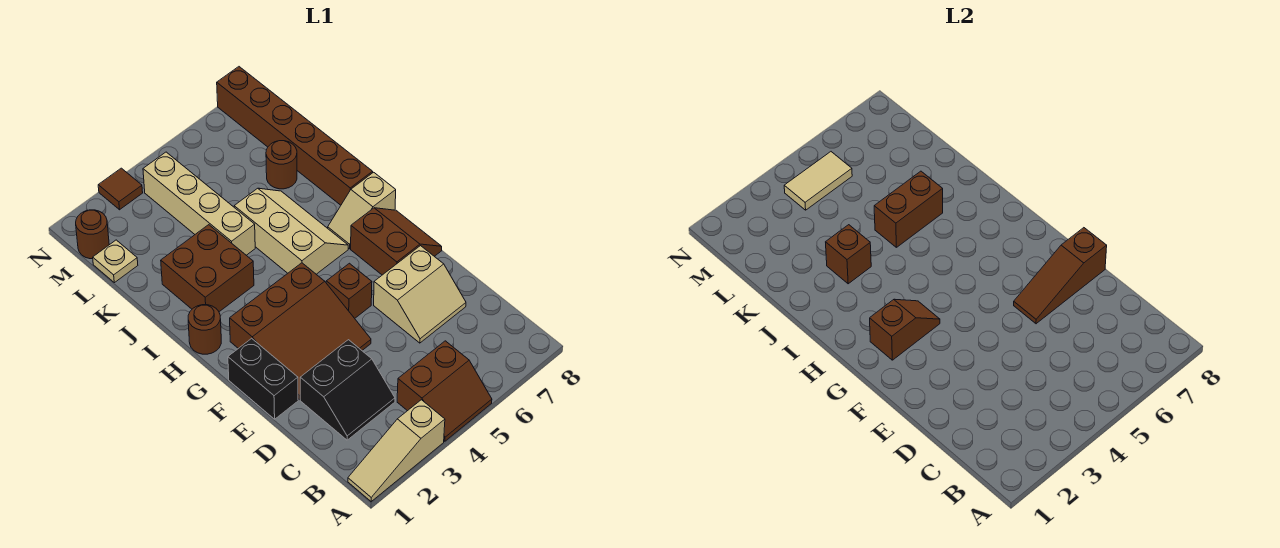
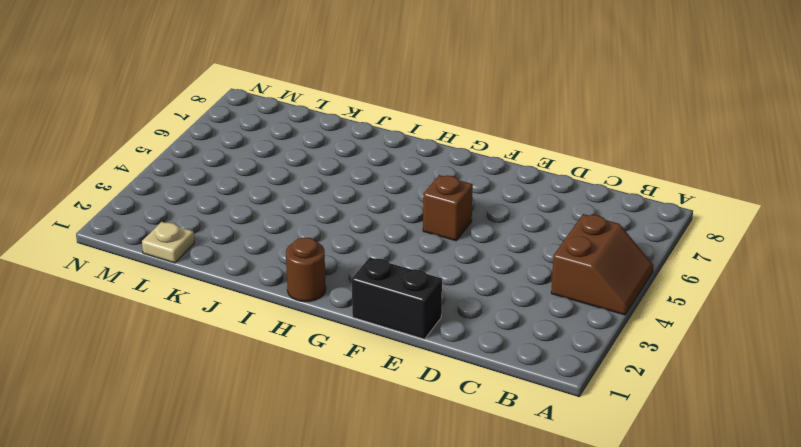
none -> tan 1x3 slope [348,400,445,502]
none -> black 2x2 slope [300,340,395,440]
none -> tan 2x2 slope [374,246,466,343]

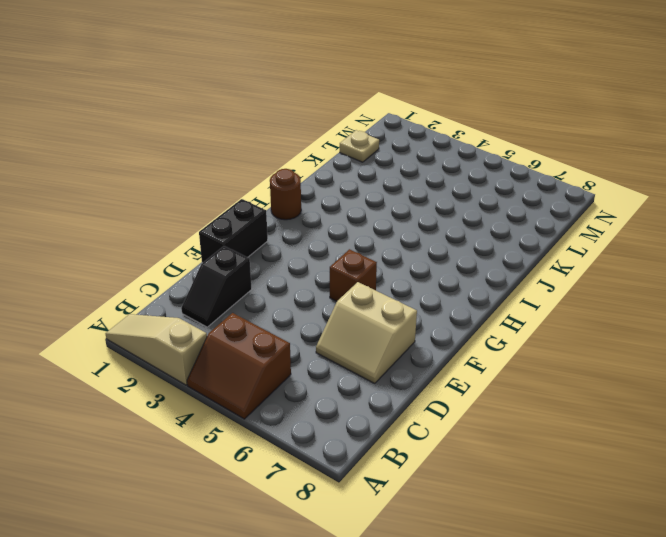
black 1x2 slope [181,246,252,327] -> black 2x2 slope [300,340,395,440]
none -> brown 3x3 slope [230,263,371,400]
none -> brown 2x2 slope [351,208,442,275]
none -> tan 2x3 slope [234,188,348,274]

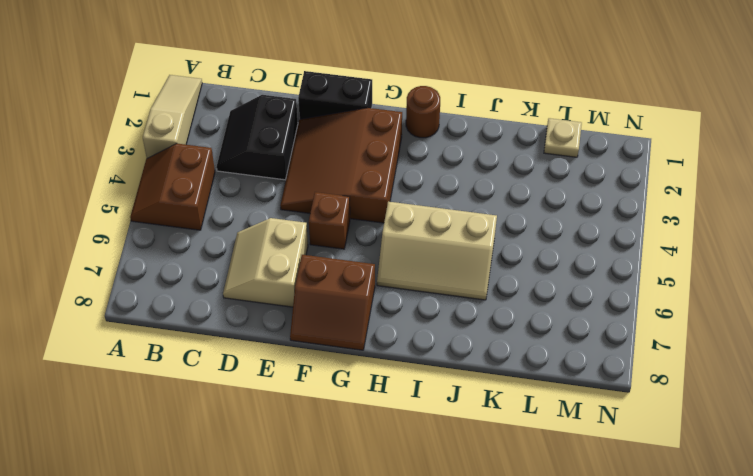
none -> tan 1x2 slope [328,172,396,249]
none -> brown 2x2 brick [161,225,254,312]
none -> brown 1x6 brick [217,67,373,205]

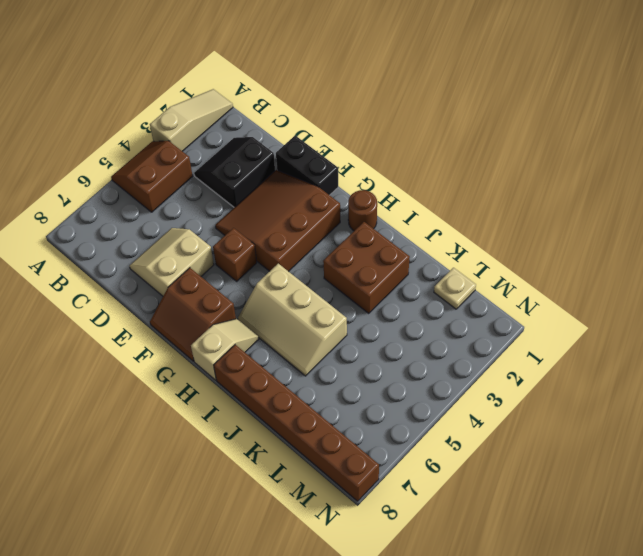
none -> tan 1x4 brick [143,152,255,255]
none -> brown 1x1 round brick [266,141,297,189]
none -> brown 1x1 round brick [76,210,109,259]

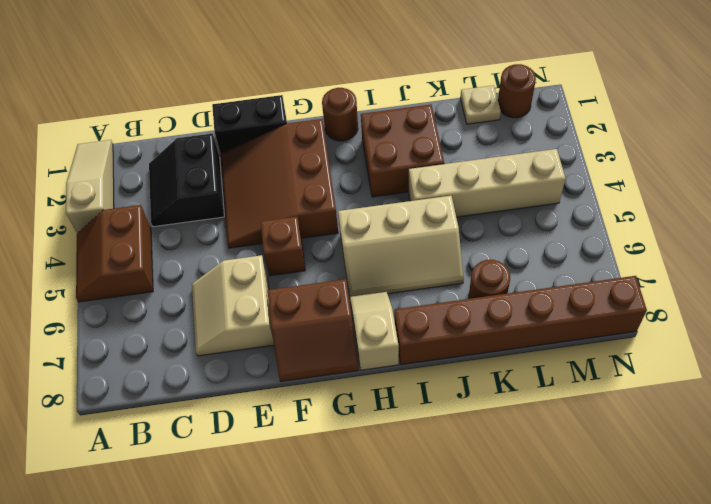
none -> brown 1x1 tile [98,168,143,210]
none -> brown 1x3 slope [1014,228,1107,324]
none -> brown 1x2 slope [870,299,940,360]

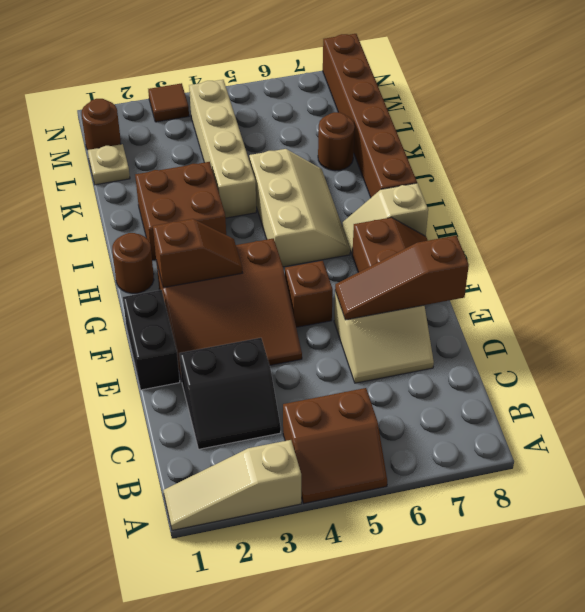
none -> brown 1x1 brick [826,225,871,284]
none -> brown 1x2 brick [874,171,943,247]
none -> tan 1x2 tile [784,152,852,210]

